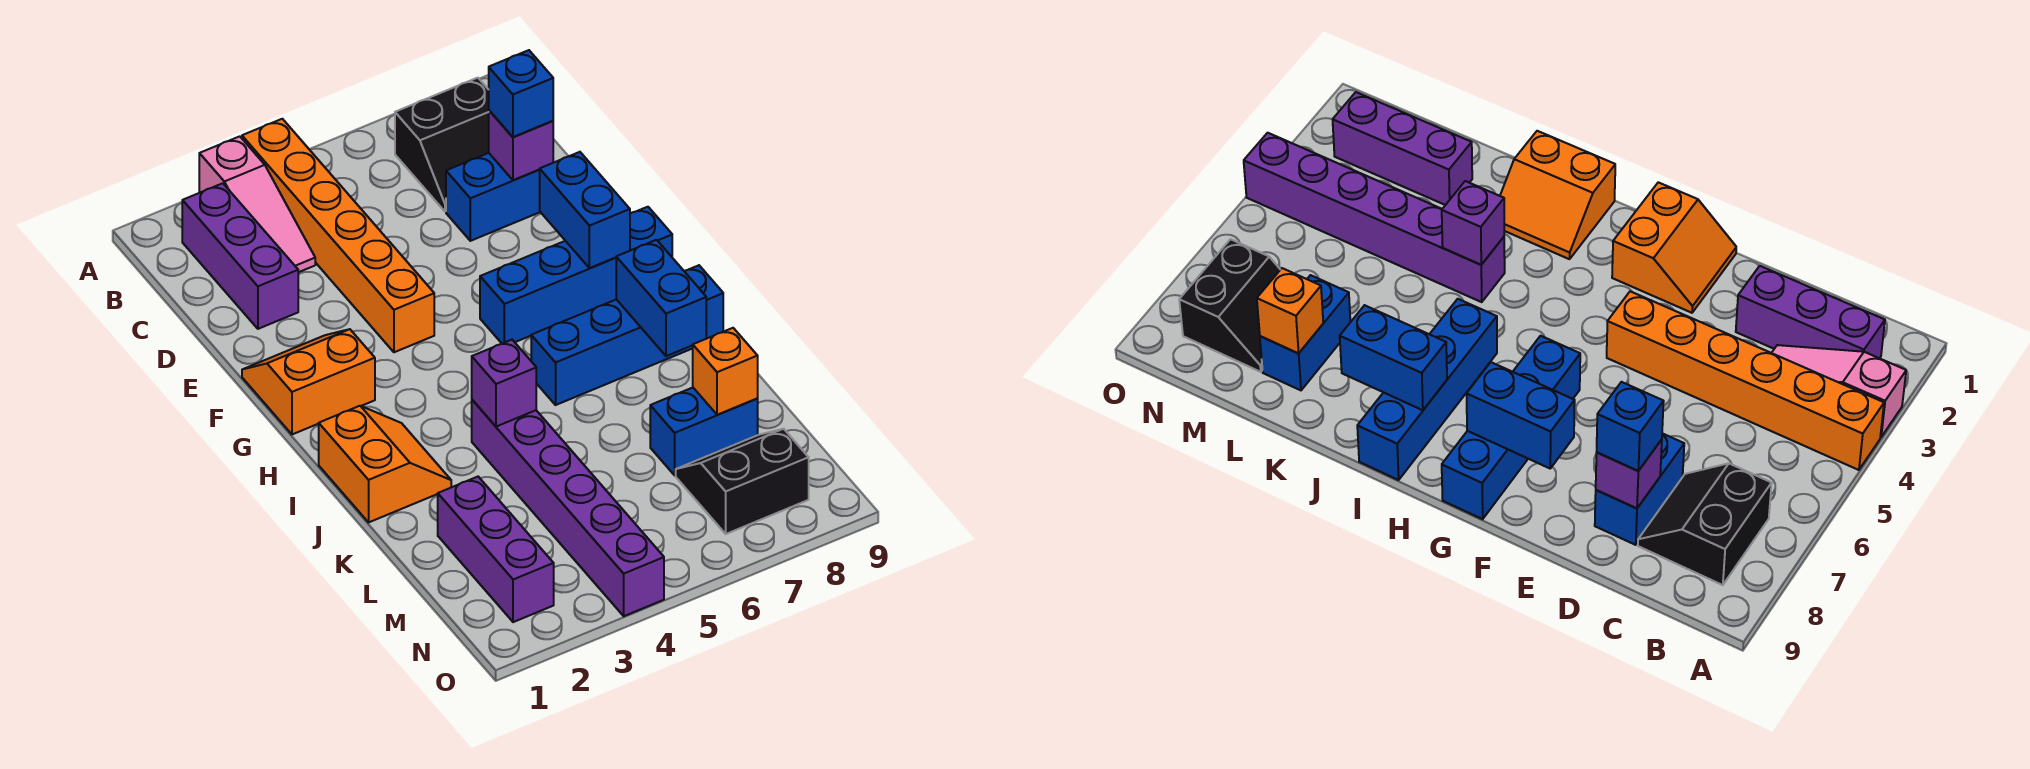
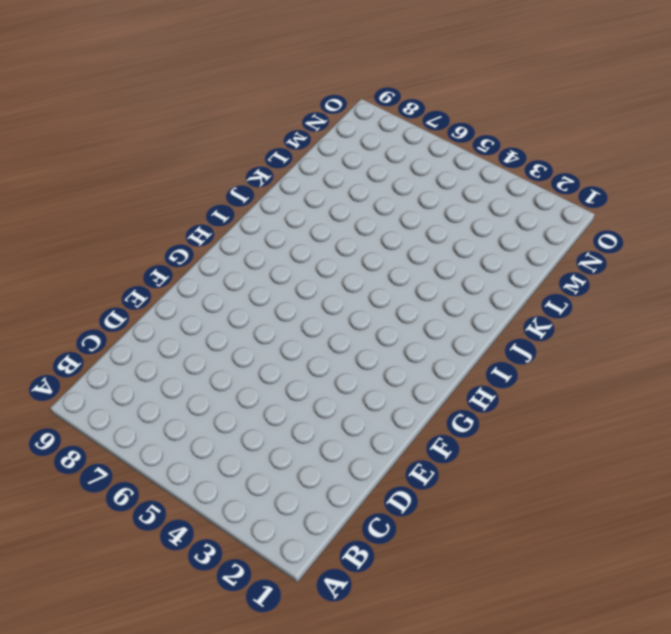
none -> pink 1x3 slope [199,136,315,272]
none -> orange 1x6 brick [242,119,434,352]
none -> purple 1x3 brick [182,183,298,329]

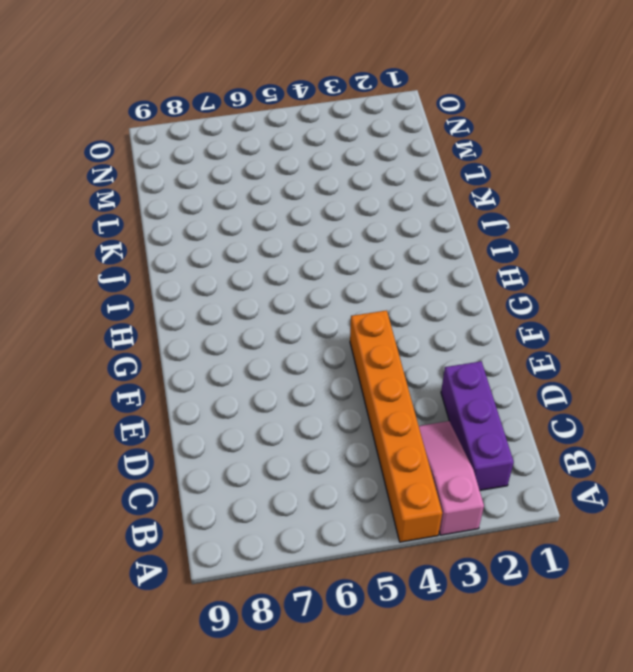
none -> black 2x2 slope [395,78,489,211]
none -> blue 1x2 brick [446,153,540,241]
none -> orange 2x2 slope [242,329,375,434]

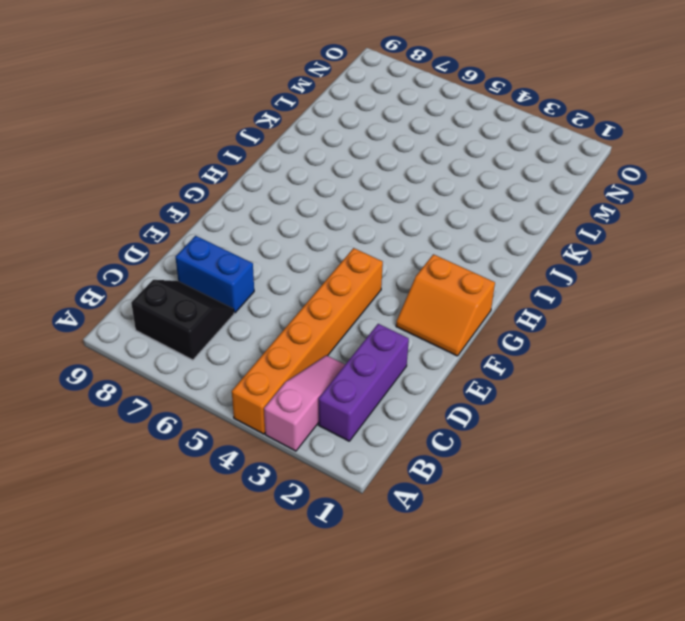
none -> blue 1x4 brick [480,207,672,343]
none -> orange 2x2 slope [319,406,451,522]
none -> blue 1x4 brick [531,265,723,405]

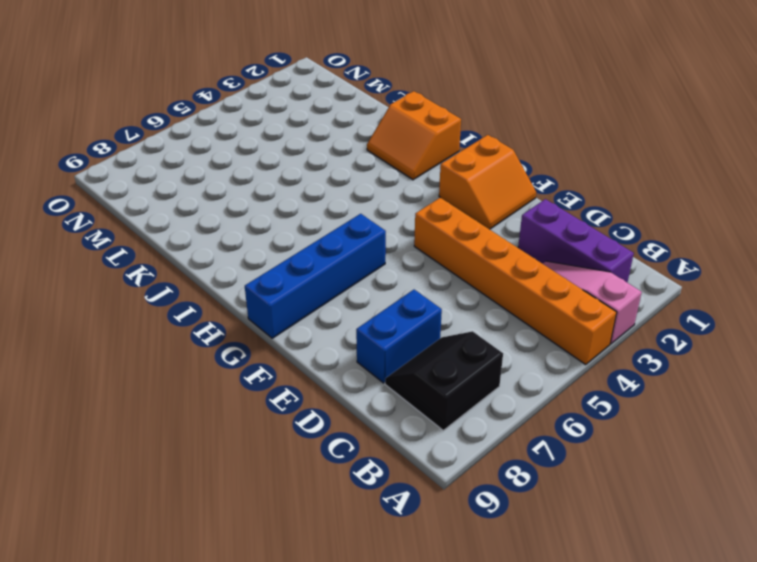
none -> blue 1x4 brick [531,265,723,405]
none -> purple 1x6 brick [472,400,664,616]
none -> purple 1x3 brick [438,477,554,622]

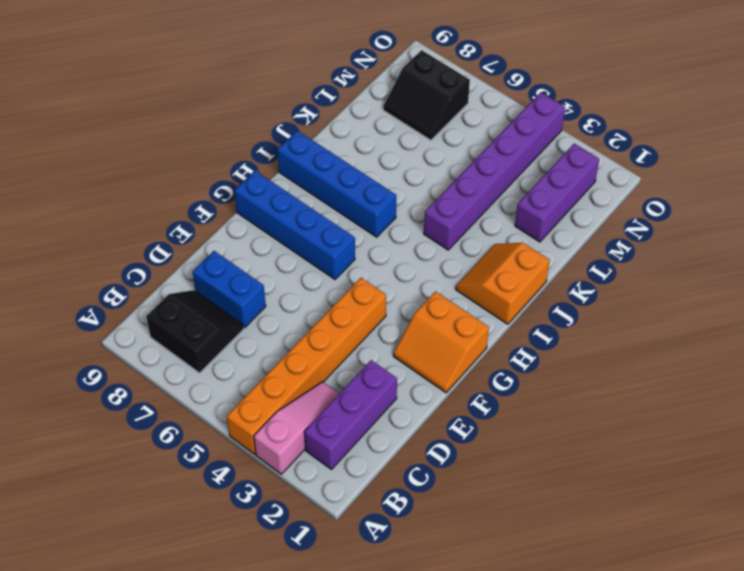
none -> blue 1x2 brick [650,388,758,475]
none -> purple 1x1 brick [489,110,553,180]
none -> blue 1x2 brick [539,152,630,268]

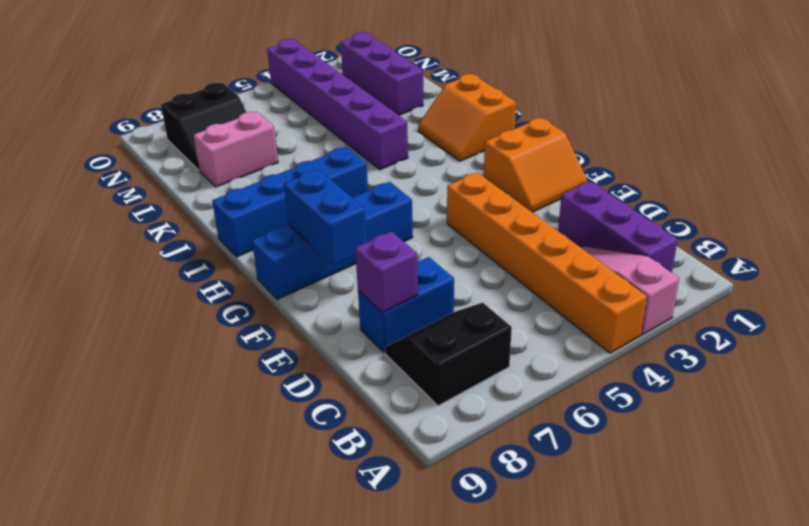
pink 1x2 brick [193,112,278,187] -> blue 1x2 brick [650,388,758,475]
none -> blue 1x2 brick [616,240,706,356]
none -> purple 1x1 brick [472,340,536,427]
none -> orange 1x1 brick [693,328,758,415]

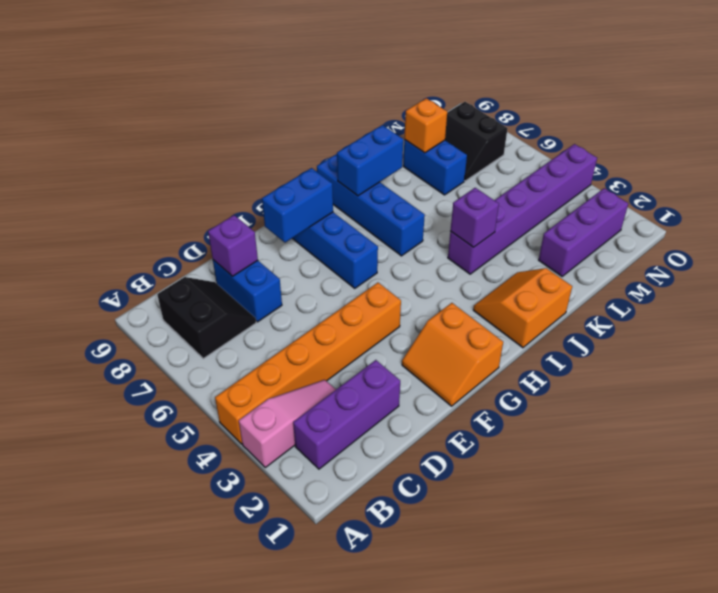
none -> blue 1x1 brick [489,50,553,137]

